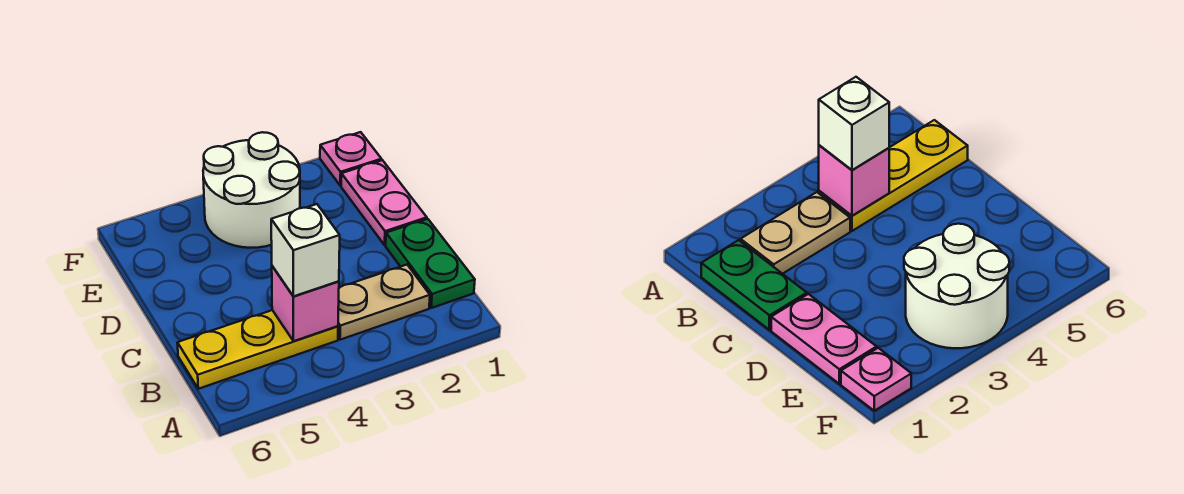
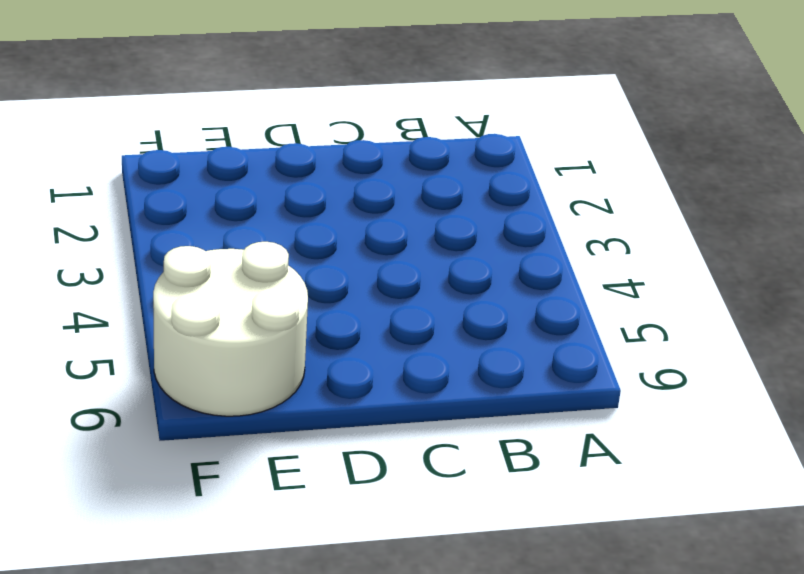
white 2x2 round brick [153,242,308,416] -> white 2x2 round brick moved to [203,132,300,248]
none -> green 1x2 plate [386,219,475,308]
none -> tan 1x2 plate [338,265,430,340]

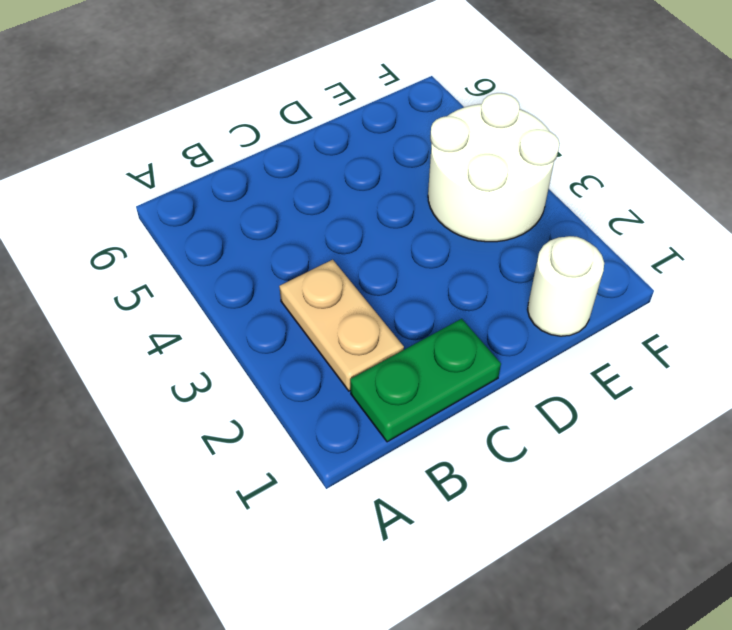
white 1x1 round brick [527,236,604,336] -> pink 1x2 plate [341,160,427,245]
none -> yellow 1x3 plate [178,310,338,389]
none -> pink 1x1 plate [320,132,382,186]

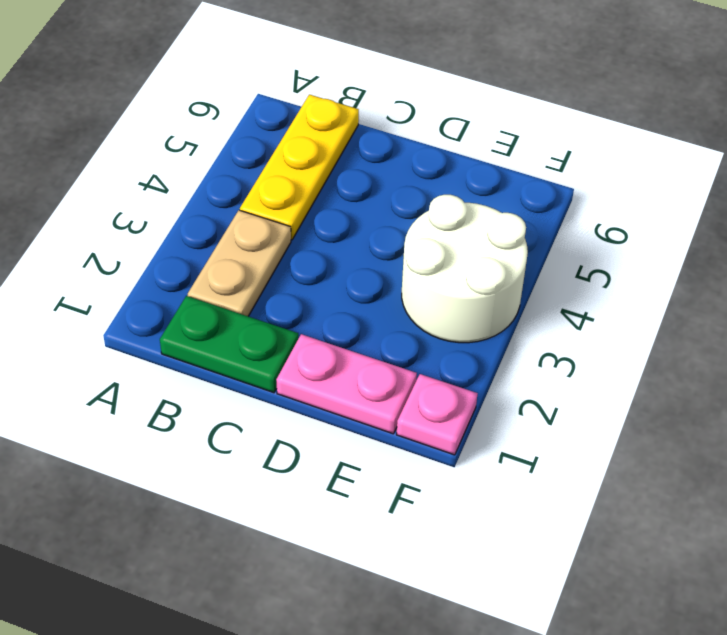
none -> pink 1x1 brick [272,266,339,341]
none -> white 1x1 brick [271,204,340,296]

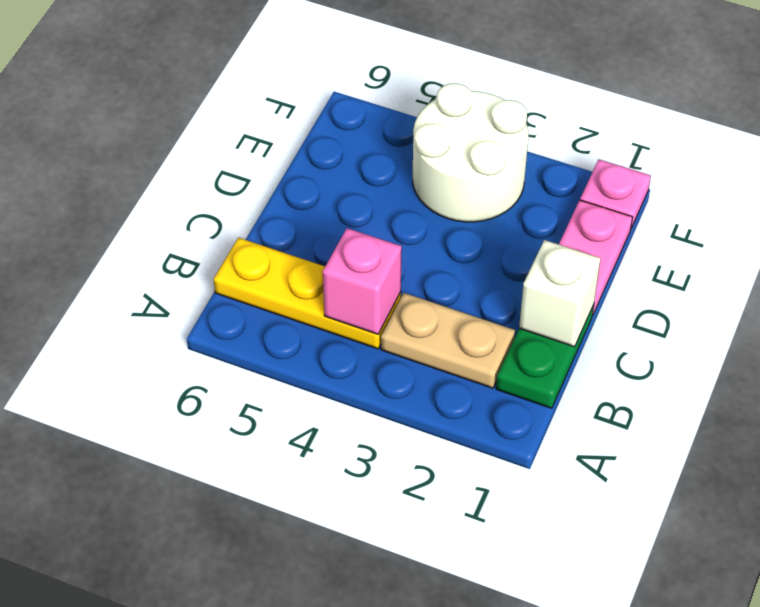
white 1x1 brick [519,240,601,347] -> white 1x1 brick moved to [271,204,340,296]

